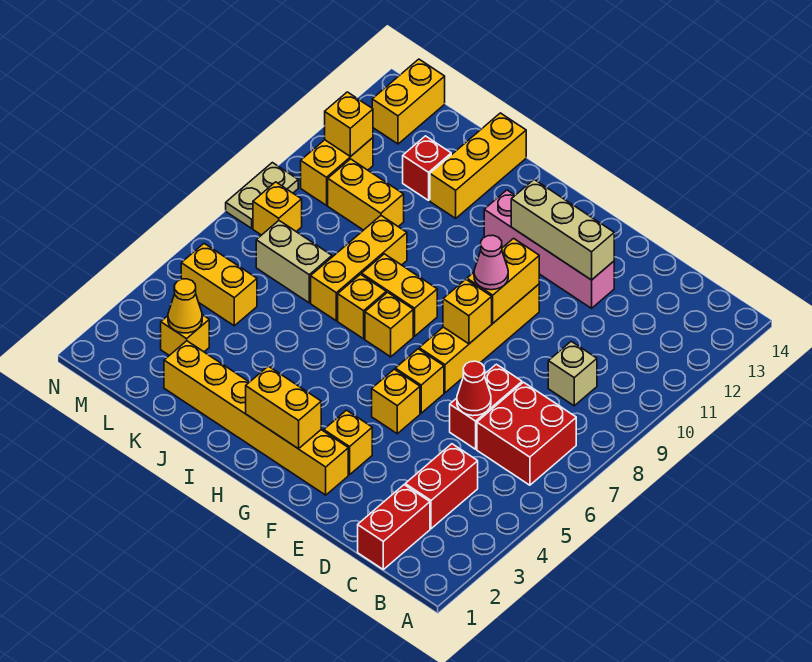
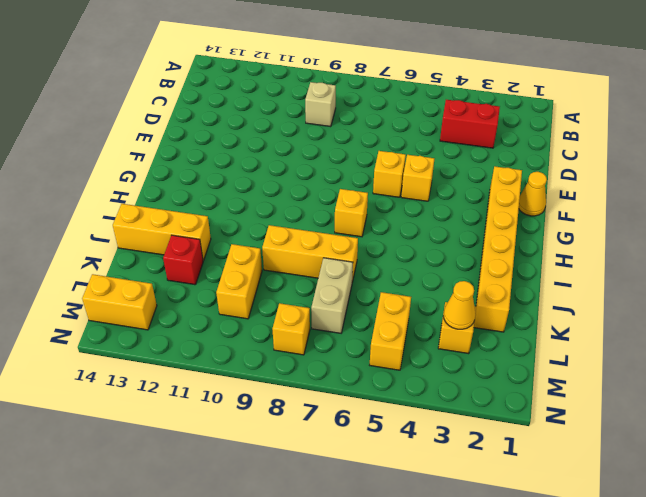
yellow 1x1 cone [519,172,547,216] -> none
none -> red 2x2 brick [477,382,576,485]
none -> red 1x2 brick [358,485,430,569]
none -> red 1x2 brick [450,364,522,449]
none -> pink 1x4 brick [484,190,614,308]

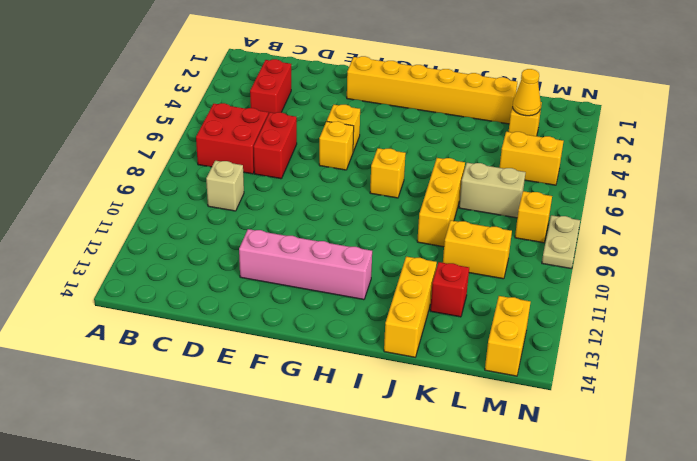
none -> red 1x2 brick [358,485,430,569]
none -> yellow 1x1 brick [324,410,372,475]
none -> yellow 1x4 brick [419,284,539,393]
none -> yellow 1x2 brick [362,254,437,336]

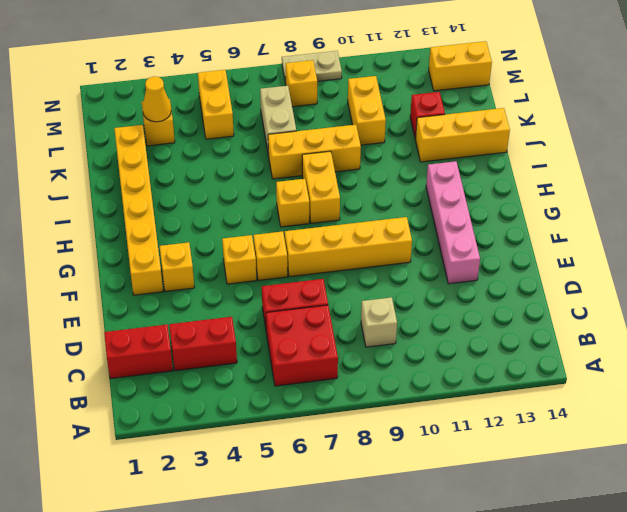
none -> yellow 1x1 brick [338,274,386,339]
none -> yellow 1x2 brick [301,138,373,205]
none -> red 1x1 cone [457,361,491,416]
none -> tan 1x3 brick [511,179,614,280]

